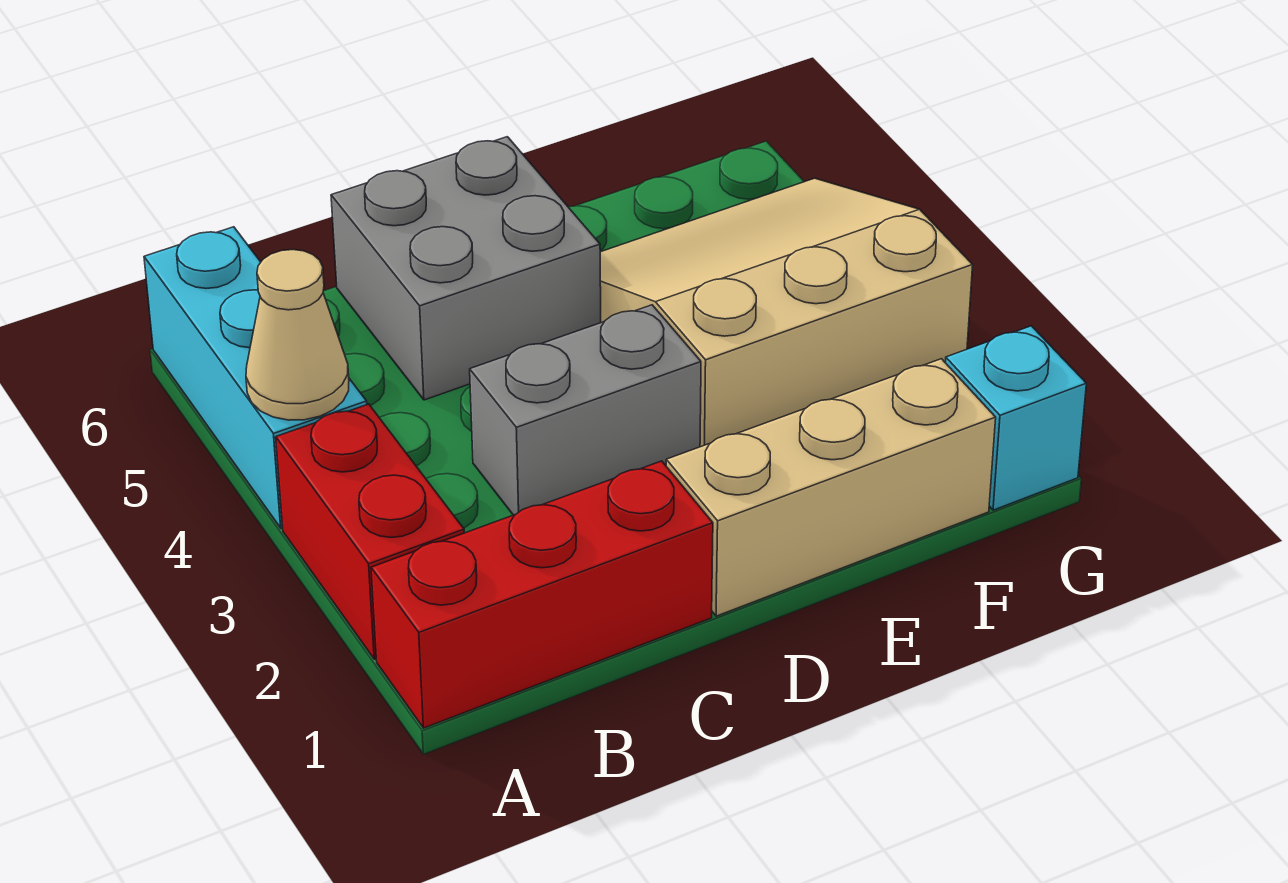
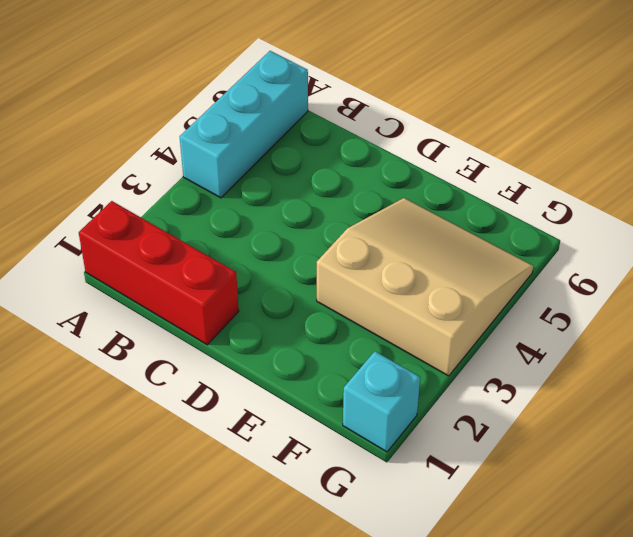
none -> red 1x2 brick [276,404,464,659]
none -> grey 1x2 brick [470,305,701,515]

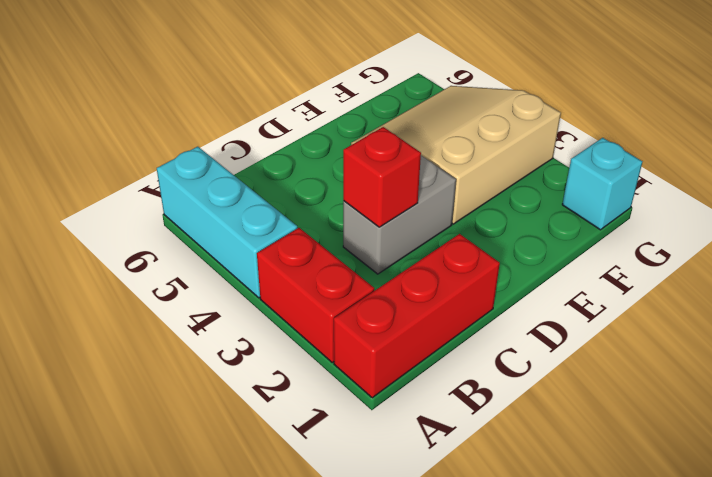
red 1x1 brick [343,127,421,227] -> none
none -> grey 2x2 brick [331,137,601,400]
none -> tan 1x3 brick [666,359,996,616]

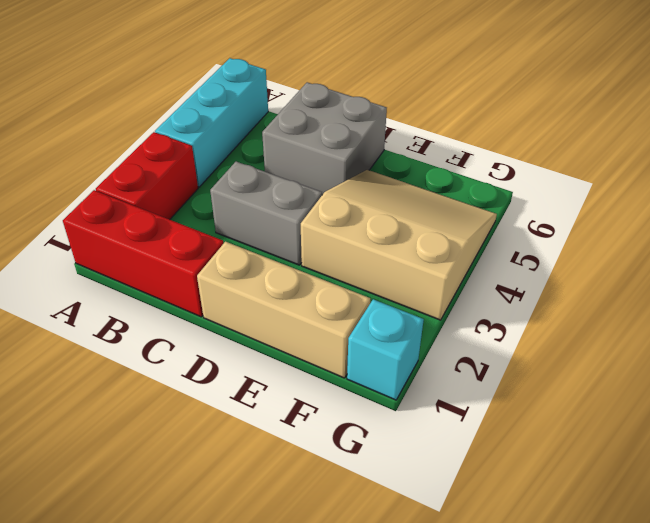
none -> tan 1x1 cone [246,250,349,420]

